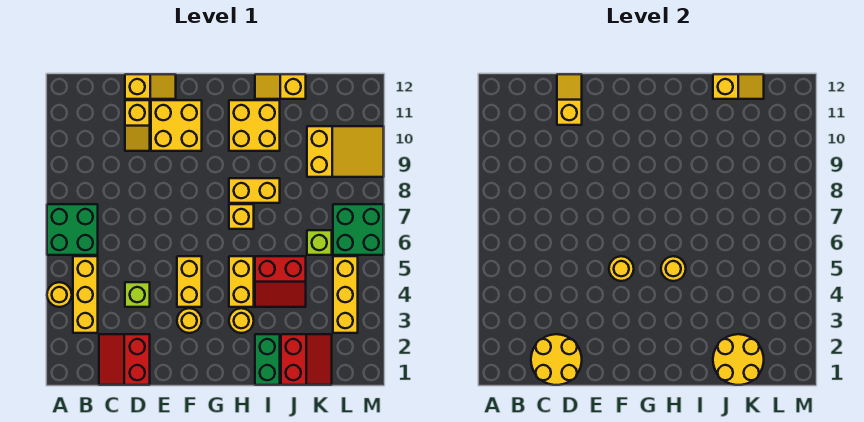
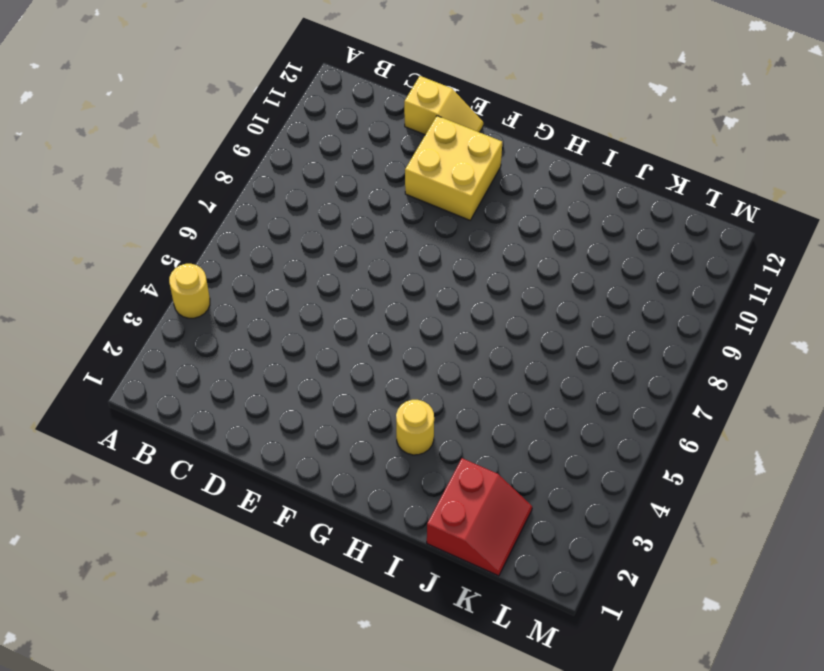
none -> green 2x2 brick [47,204,98,255]
none -> yellow 1x3 brick [73,256,98,333]
none -> red 2x2 slope [99,334,150,385]

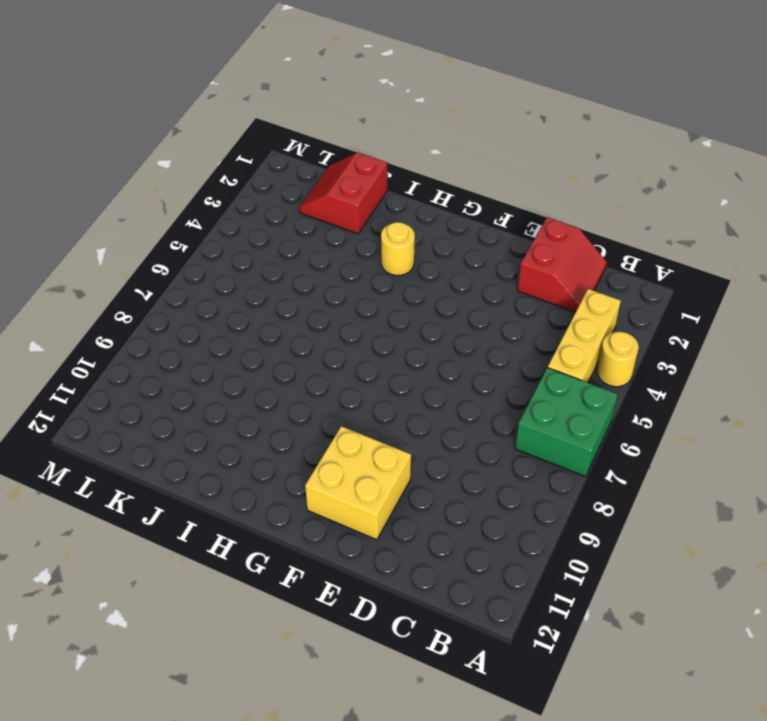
none -> lime 1x1 brick [125,282,150,307]
none -> yellow 1x2 slope [125,100,150,151]
none -> yellow 1x2 slope [125,74,176,99]

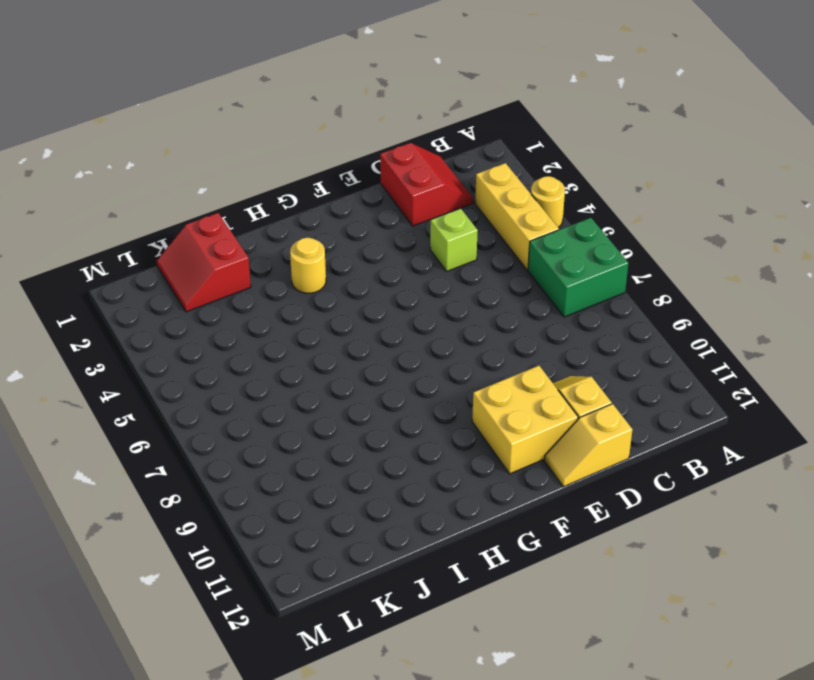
none -> yellow 1x1 round brick [177,308,202,333]
none -> yellow 1x2 brick [177,256,202,307]
none -> yellow 1x2 brick [229,256,254,307]

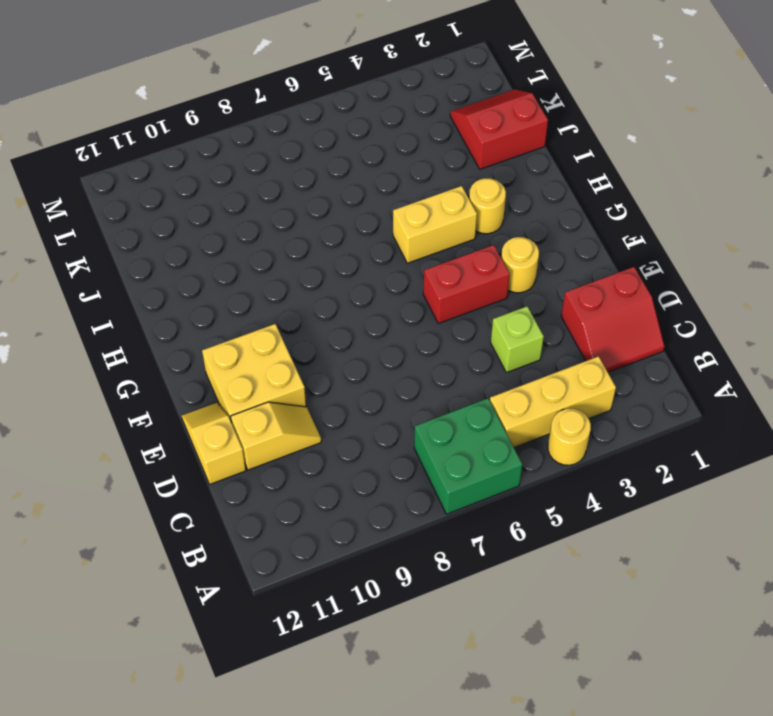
red 1x2 brick [423,245,510,323] -> yellow 1x2 brick [177,256,202,307]
none -> yellow 1x1 brick [229,204,254,229]
none -> yellow 1x2 brick [229,178,280,203]
none -> yellow 2x2 brick [229,100,280,151]

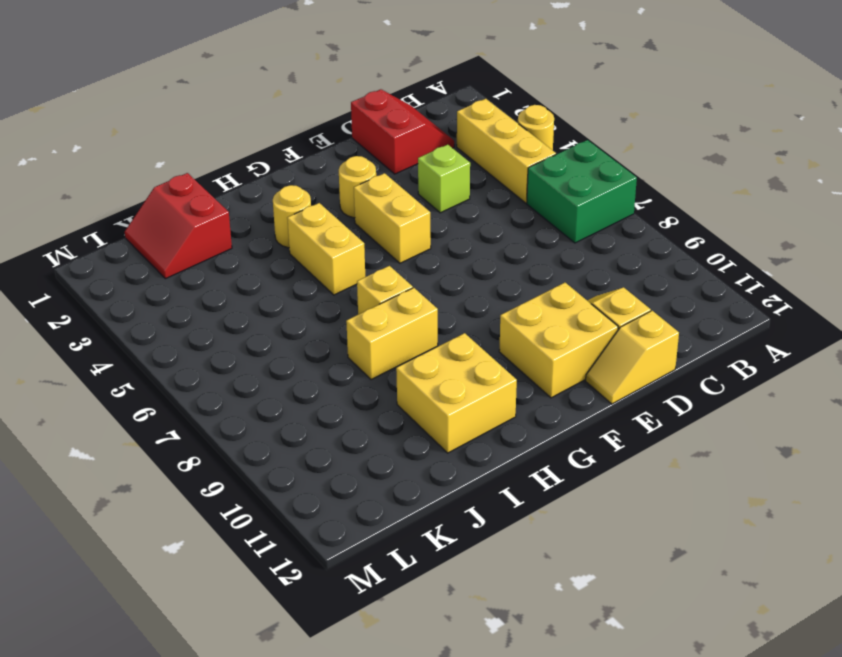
none -> green 1x2 brick [255,334,280,385]
none -> red 2x2 slope [255,256,306,307]
none -> yellow 1x2 slope [255,74,306,99]

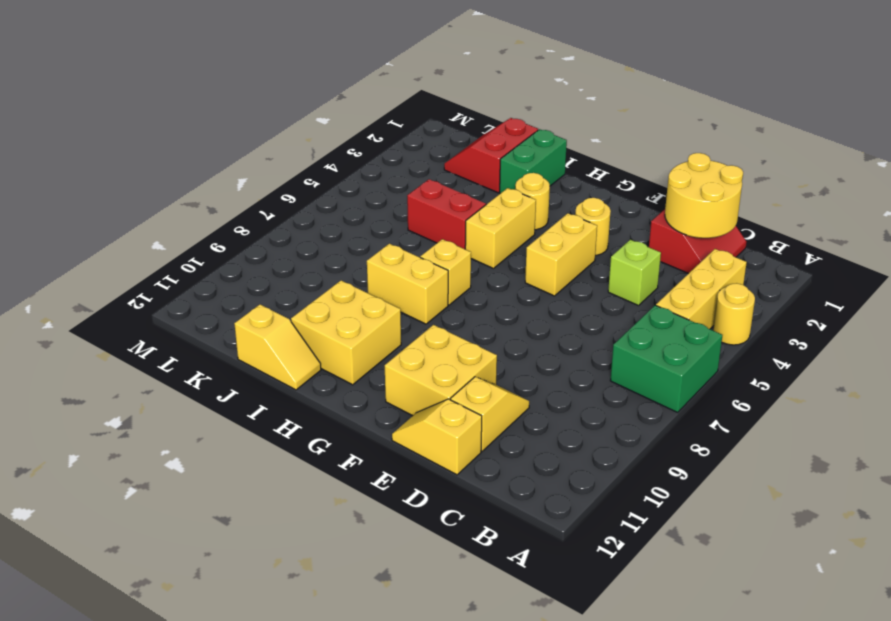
none -> lime 1x1 brick [307,230,332,255]
none -> yellow 2x3 slope [307,126,384,177]
none -> yellow 1x3 brick [333,256,358,333]

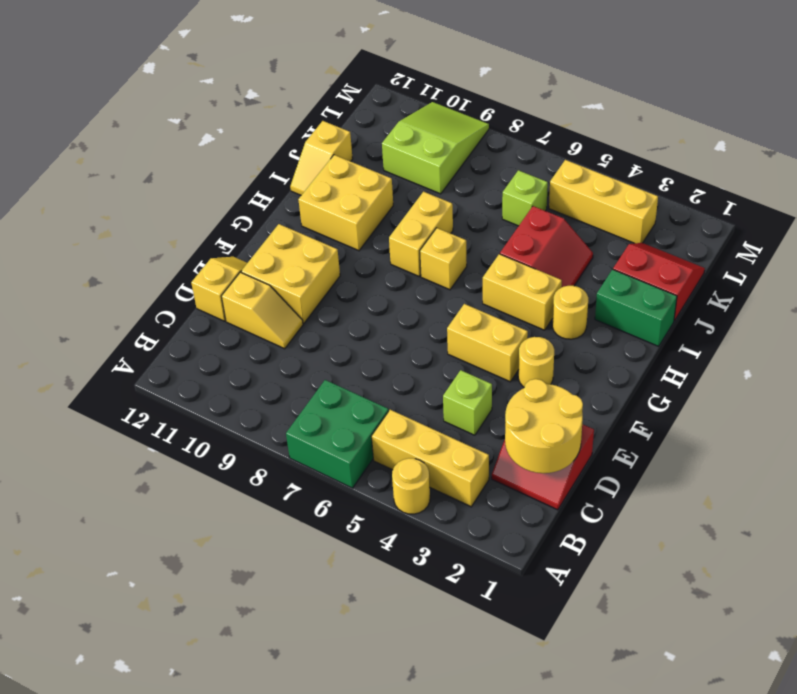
lime 2x3 slope [382,102,489,194] -> yellow 2x3 slope [307,126,384,177]
none -> green 2x2 brick [333,204,384,255]
none -> yellow 1x2 slope [557,74,582,125]
none -> yellow 1x1 round brick [609,256,634,281]

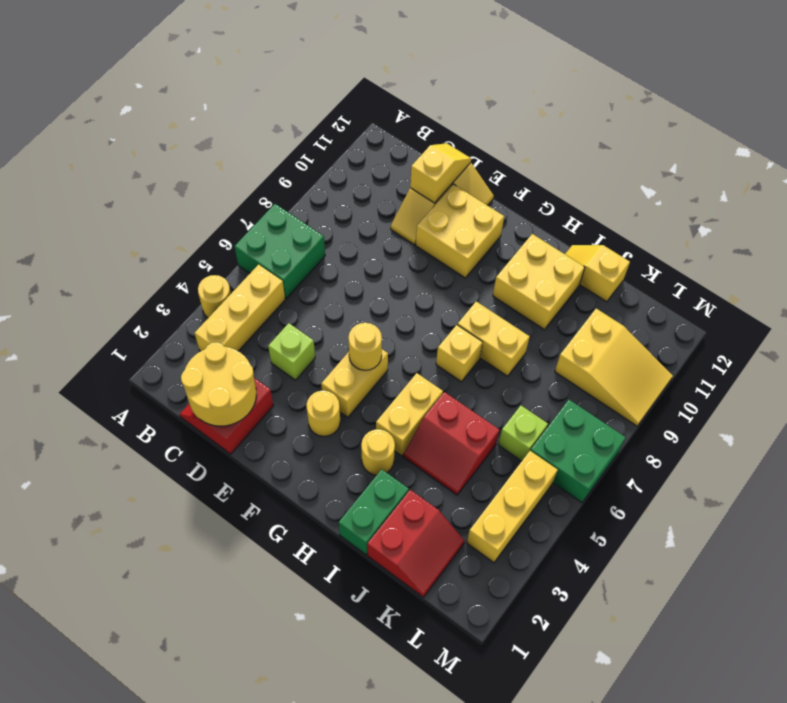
none -> yellow 1x1 round brick [661,256,686,281]
none -> yellow 2x2 round brick [713,334,764,385]
none -> yellow 1x2 slope [713,74,764,99]

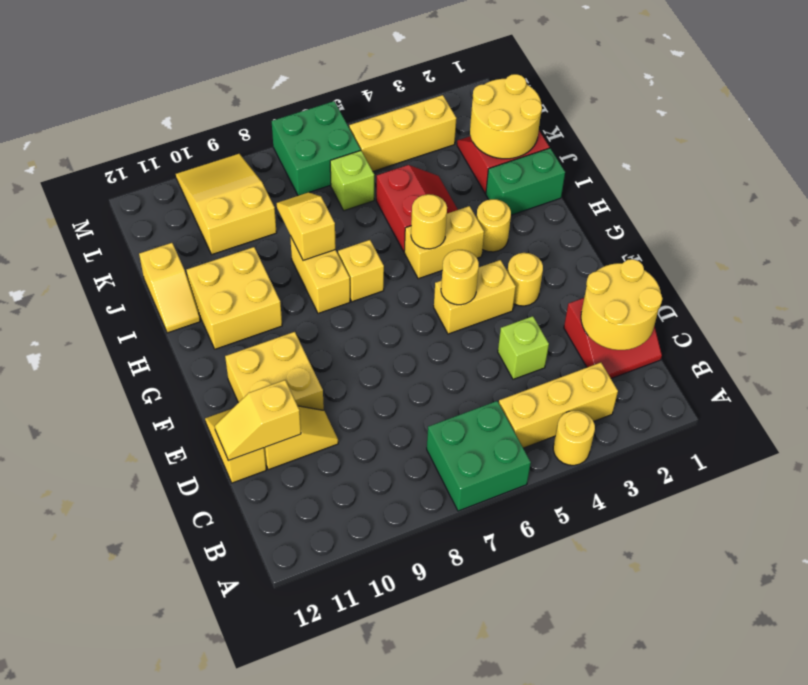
yellow 1x2 slope [277,192,336,260] -> yellow 1x2 slope moved to [713,74,764,99]

